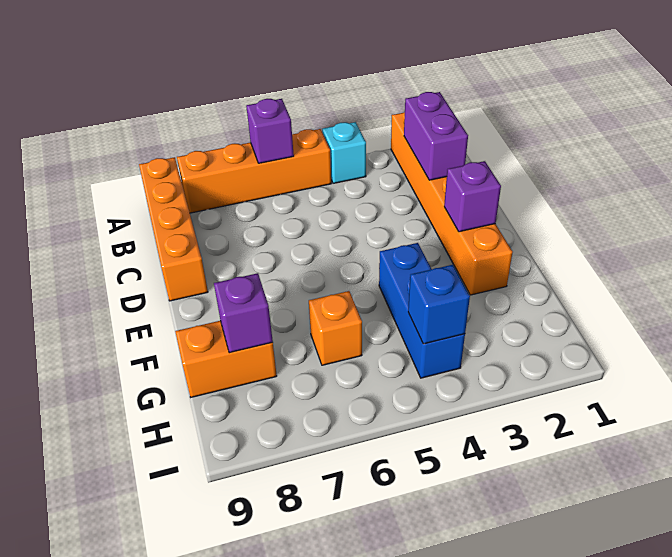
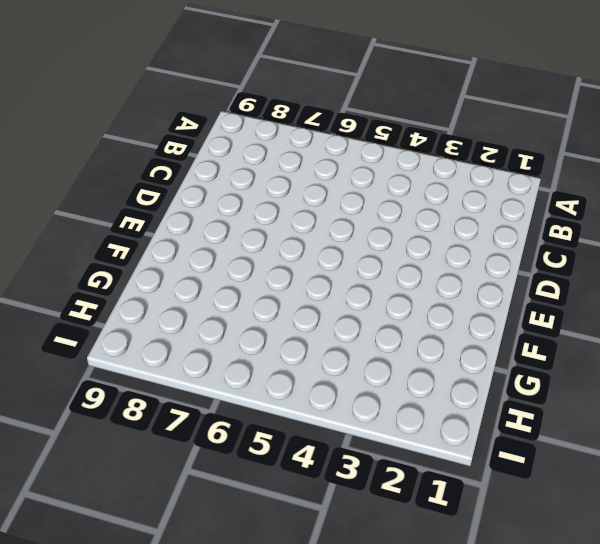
none -> orange 1x6 brick [391,113,513,295]
none -> cyan 1x1 brick [322,122,366,183]
none -> orange 1x4 brick [177,129,331,213]

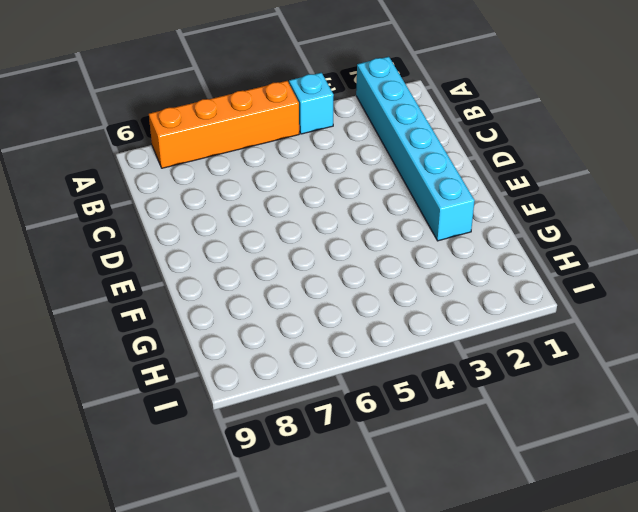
cyan 1x6 brick [356,57,475,241] -> orange 1x6 brick [391,113,513,295]
none -> orange 1x4 brick [139,157,208,301]
none -> blue 1x3 brick [379,243,465,378]
none -> orange 1x1 brick [309,291,362,365]

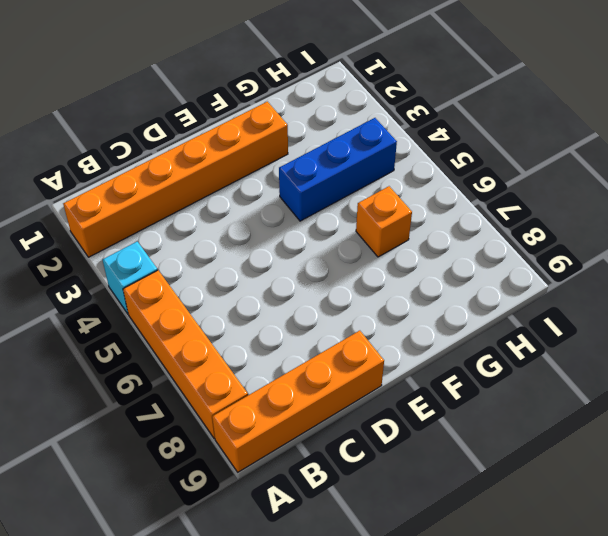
none -> orange 1x2 brick [175,321,277,397]
none -> purple 1x1 brick [246,99,294,163]
none -> purple 1x2 brick [404,92,468,180]

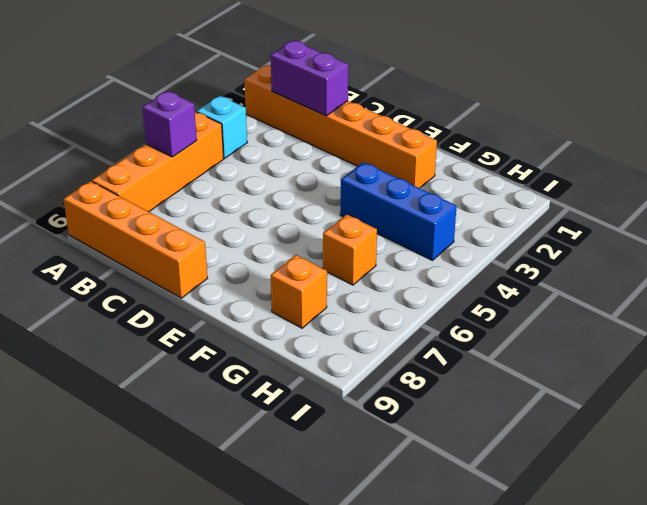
orange 1x1 brick [271,255,327,328] -> orange 1x2 brick [175,321,277,397]
none -> purple 1x1 brick [444,161,501,232]
none -> purple 1x1 brick [214,273,273,353]
none -> blue 1x1 brick [408,265,470,344]

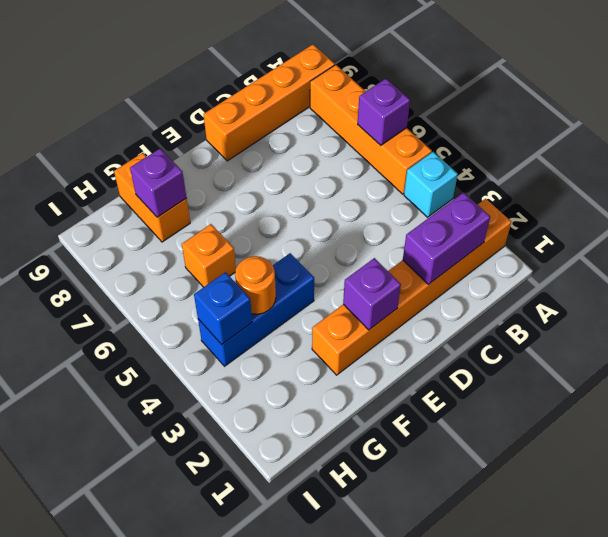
orange 1x1 round brick [235,256,276,314] -> none

